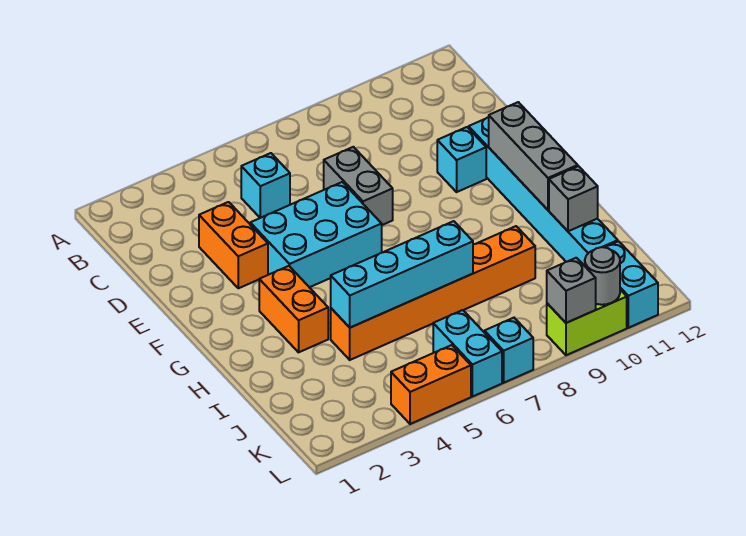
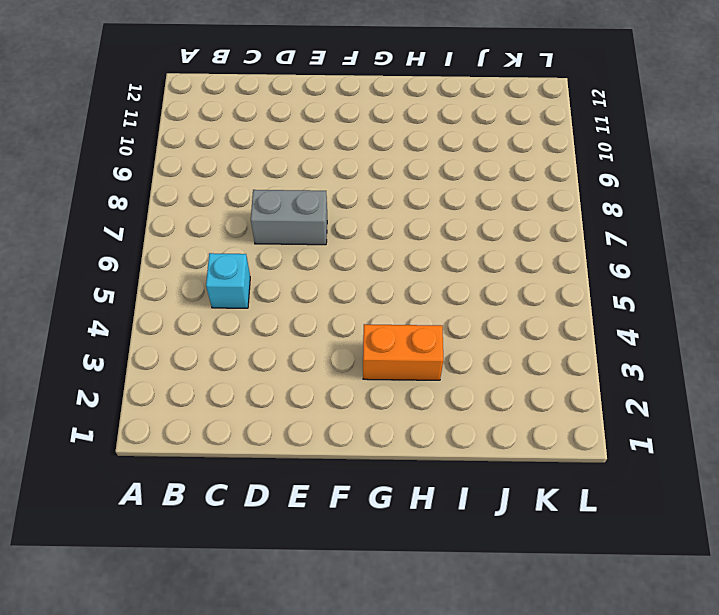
none -> orange 1x2 brick [199,202,268,288]
none -> cyan 2x3 brick [250,182,382,287]
none -> cyan 1x1 brick [437,127,486,192]

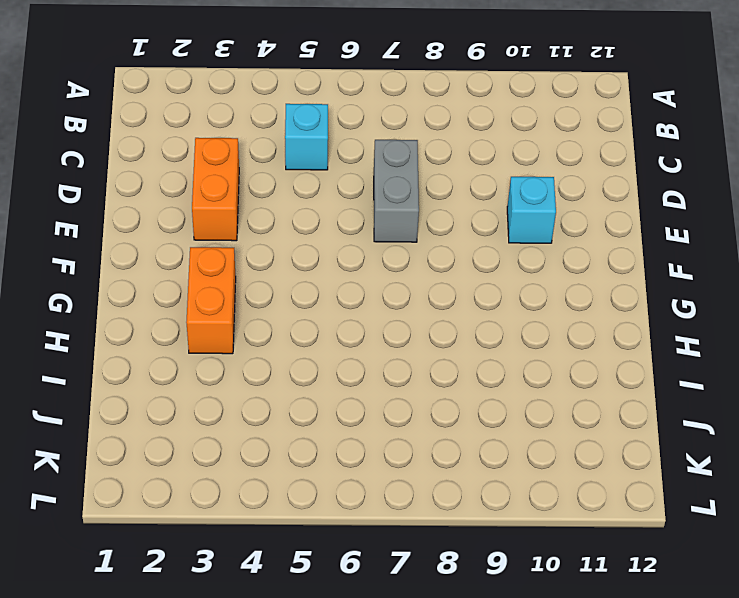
none -> cyan 2x3 brick [250,182,382,287]
none -> cyan 1x6 brick [469,117,618,266]
none -> orange 1x6 brick [331,226,535,360]

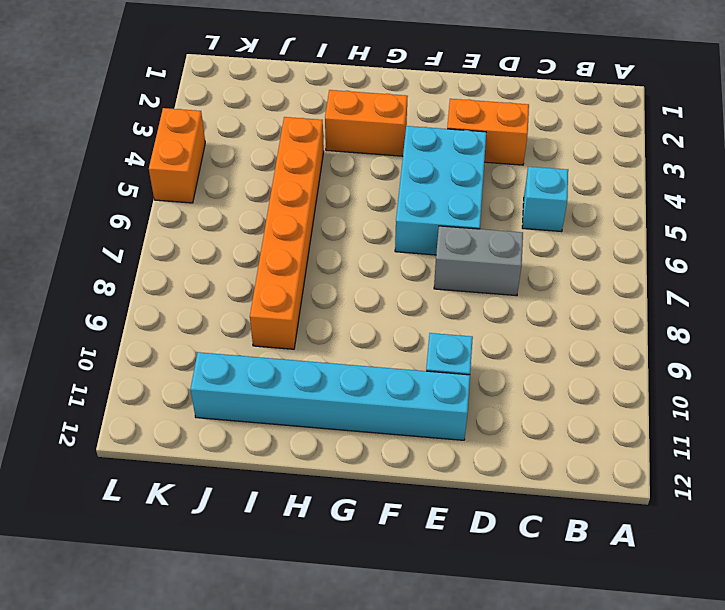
none -> cyan 1x2 brick [433,310,502,397]
none -> cyan 1x2 brick [605,241,658,328]
none -> cyan 1x1 brick [484,318,533,383]

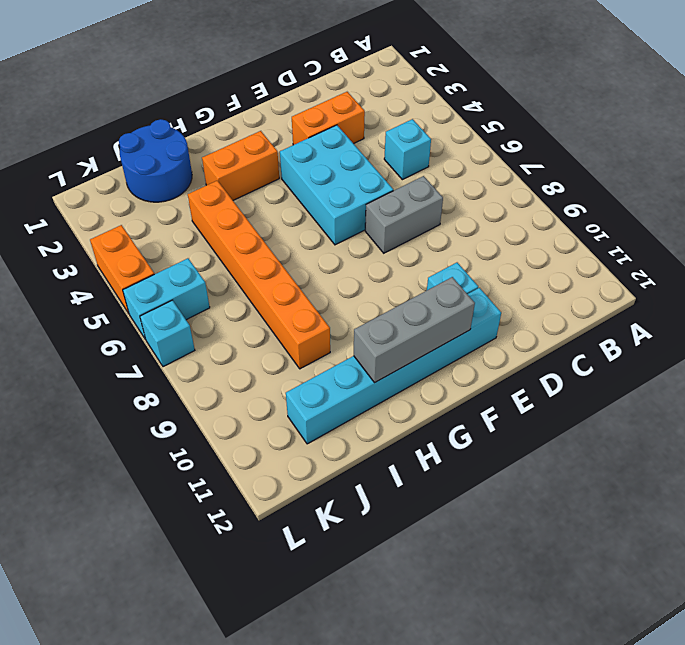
blue 2x2 round brick [119,119,192,202] -> none
none -> cyan 1x2 brick [605,241,658,328]
none -> lime 1x2 brick [547,290,627,355]
none -> cyan 1x4 brick [331,221,473,328]

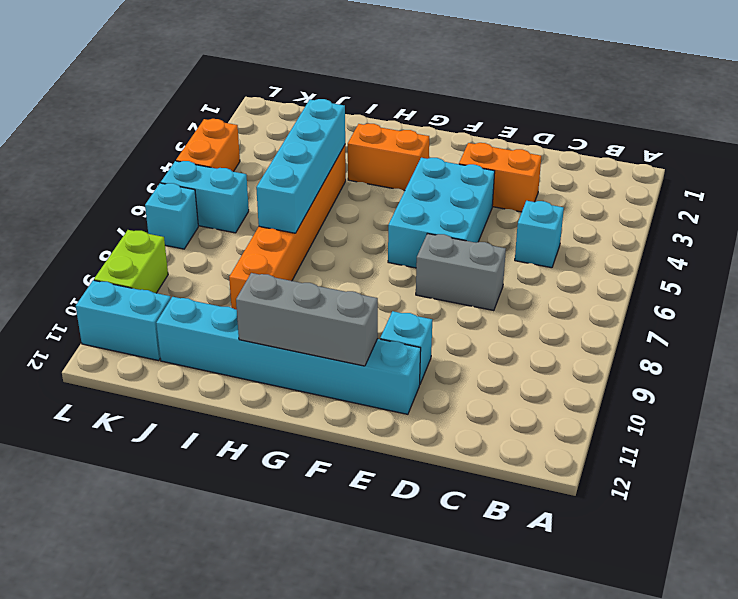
none -> grey 1x1 brick [549,166,598,231]
none -> grey 1x1 brick [547,258,596,323]
none -> grey 1x1 round brick [585,247,620,305]

